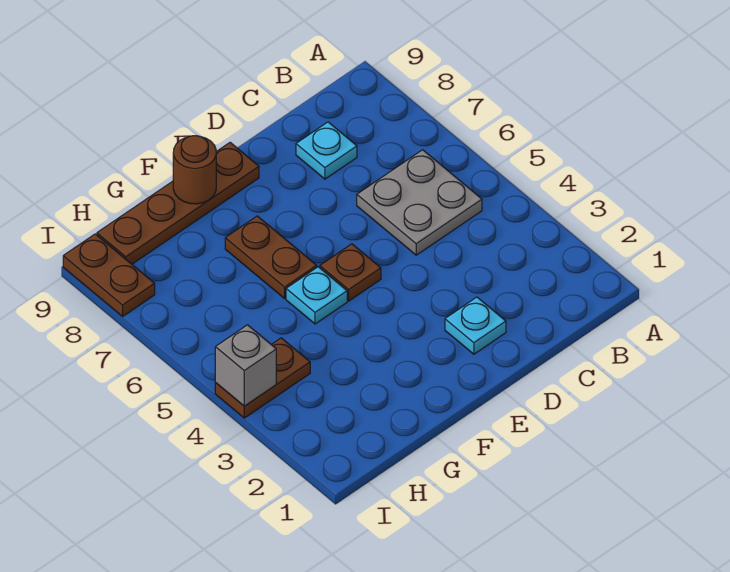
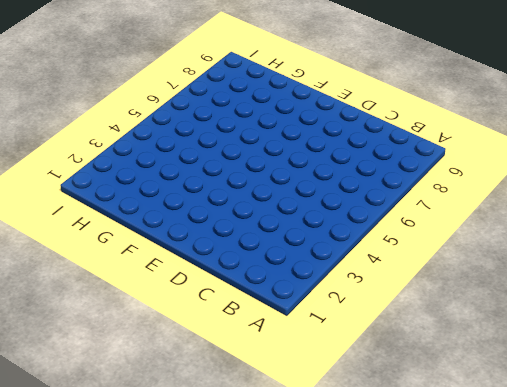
none -> grey 2x2 plate [357,150,482,255]
none -> cyan 1x1 plate [296,122,357,179]

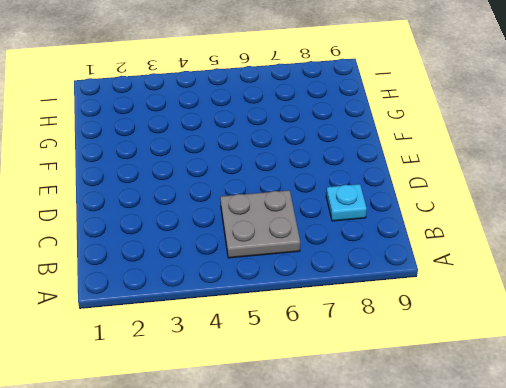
none -> cyan 1x1 plate [445,297,506,354]
none -> brown 1x1 plate [320,244,381,301]

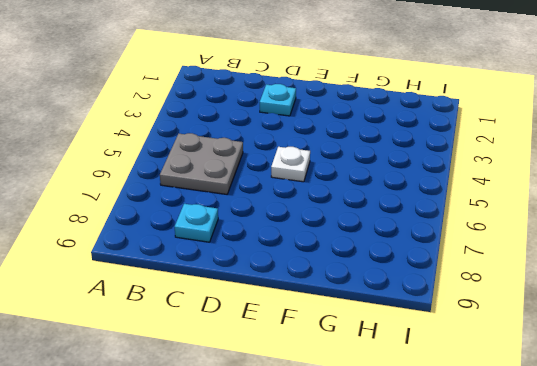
white 1x1 plate [271,147,310,182] -> brown 1x1 plate [320,244,381,301]
none -> brown 1x4 plate [97,142,259,264]
none -> cyan 1x1 plate [286,267,347,324]

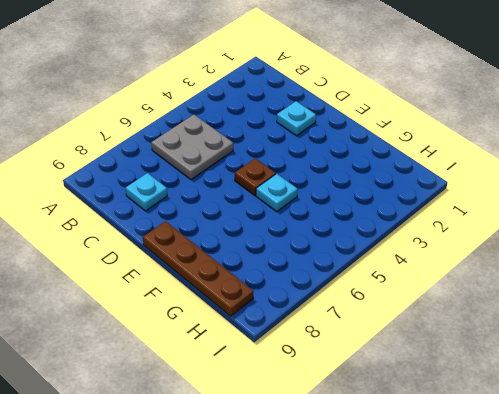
none -> brown 1x2 plate [225,216,317,298]
none -> brown 1x2 plate [215,338,310,418]

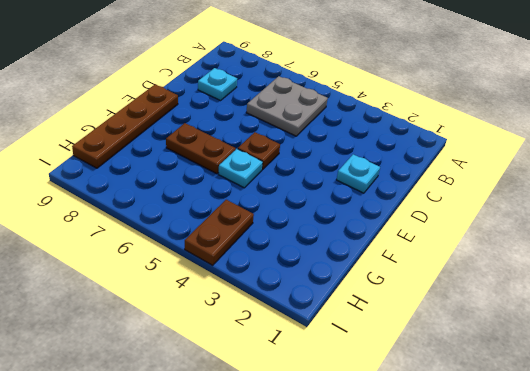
none -> brown 1x2 plate [63,234,155,316]
none -> brown 1x1 round brick [173,136,216,204]

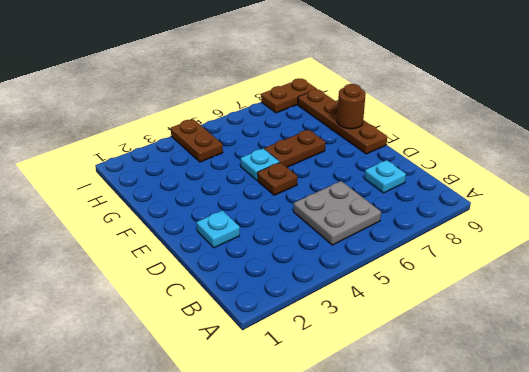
none -> grey 1x1 brick [215,325,276,406]

